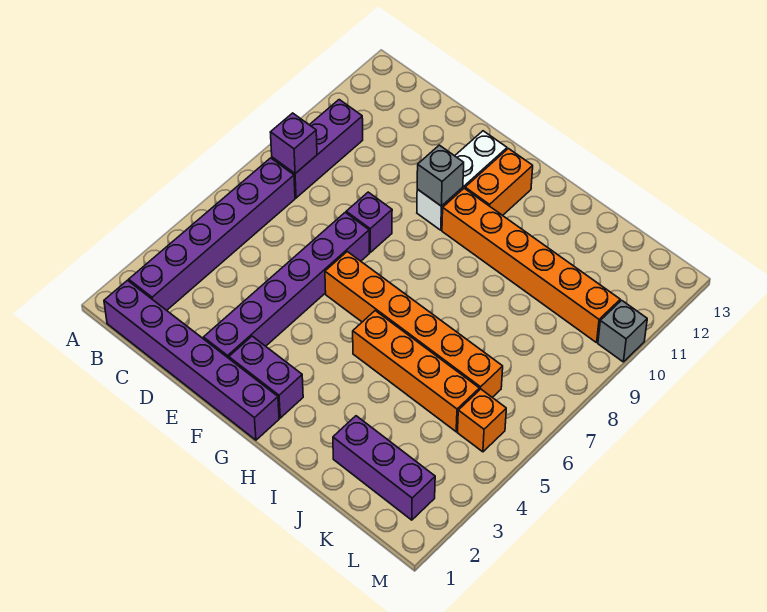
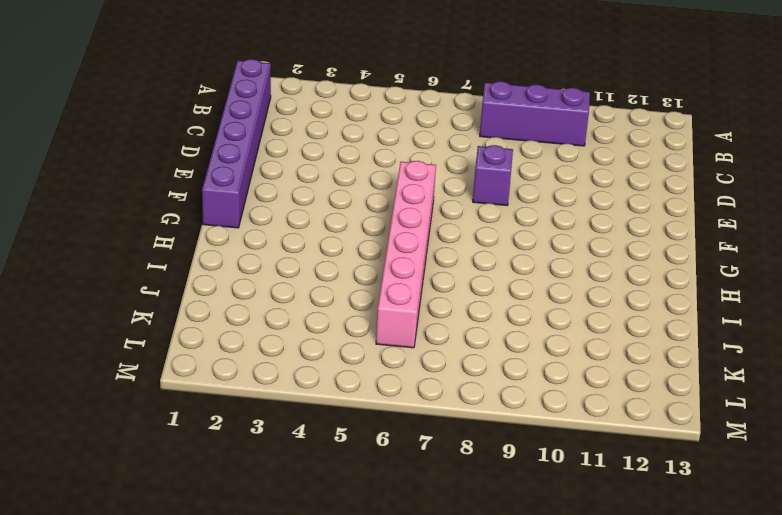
pink 1x6 brick [376,161,436,348] -> orange 1x6 brick [325,252,503,397]
none -> purple 1x6 brick [129,158,295,310]
none -> purple 1x6 brick [203,213,369,358]
none -> purple 1x2 brick [229,336,303,418]

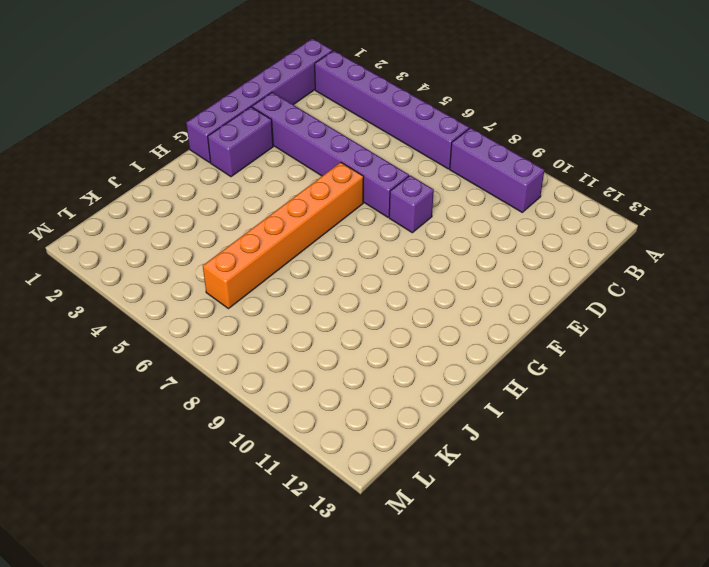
none -> white 1x3 brick [417,131,507,230]
none -> orange 1x6 brick [442,188,620,343]
none -> orange 1x2 brick [465,149,533,215]

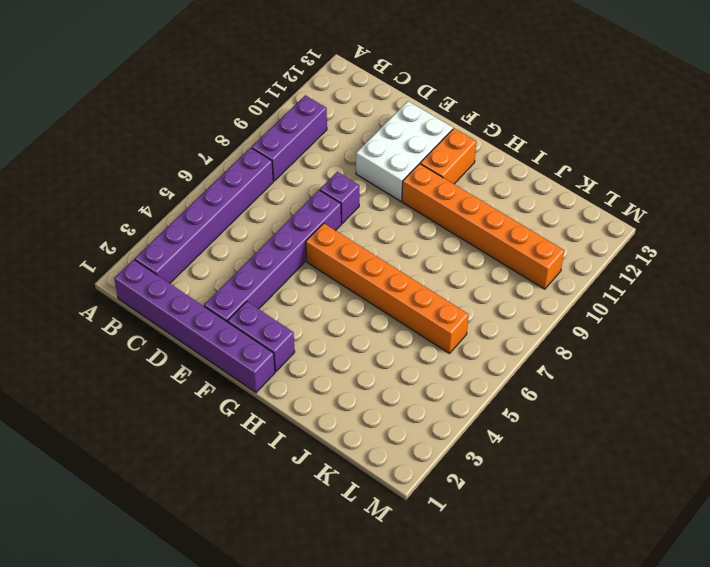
white 2x3 brick [356,101,453,201] -> white 1x3 brick [417,131,507,230]
none -> orange 1x4 brick [353,311,479,432]
none -> purple 1x3 brick [333,416,435,520]
none -> orange 1x1 brick [458,389,506,452]

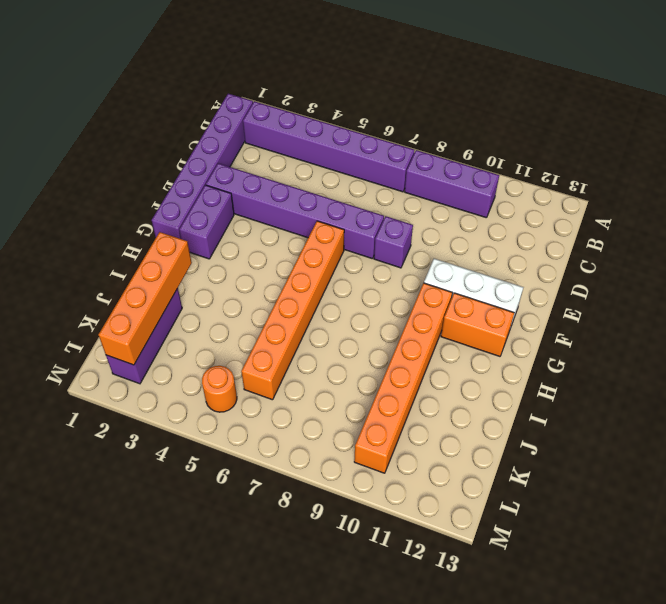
orange 1x4 brick [98,232,192,365] -> orange 1x4 brick moved to [353,311,479,432]
orange 1x1 round brick [202,366,237,412] -> orange 1x1 brick [458,389,506,452]
none -> grey 1x1 brick [598,300,647,362]
none -> purple 1x1 brick [270,113,317,173]
none -> grey 1x1 brick [417,145,464,206]

